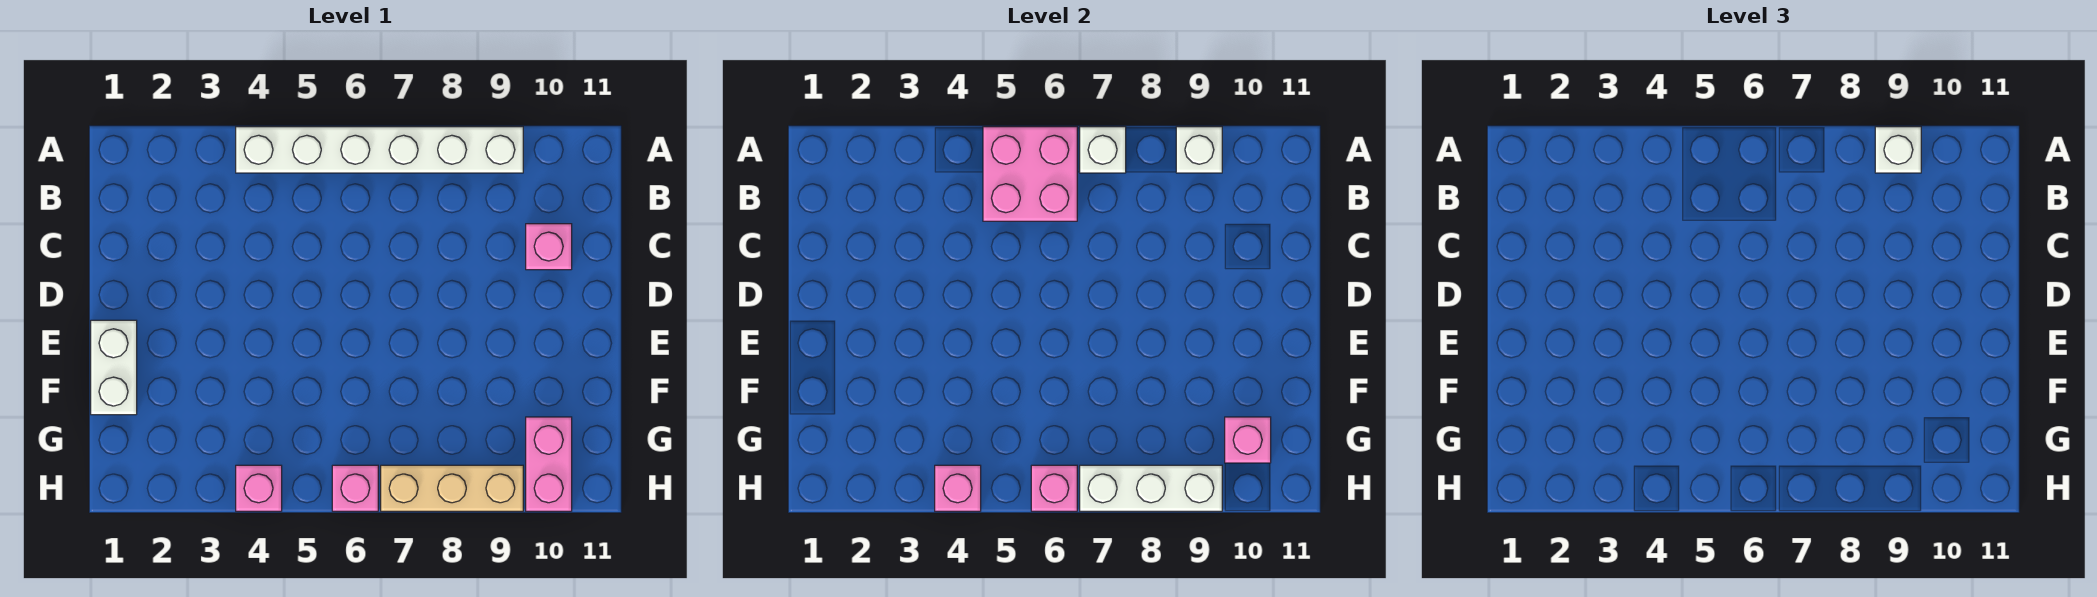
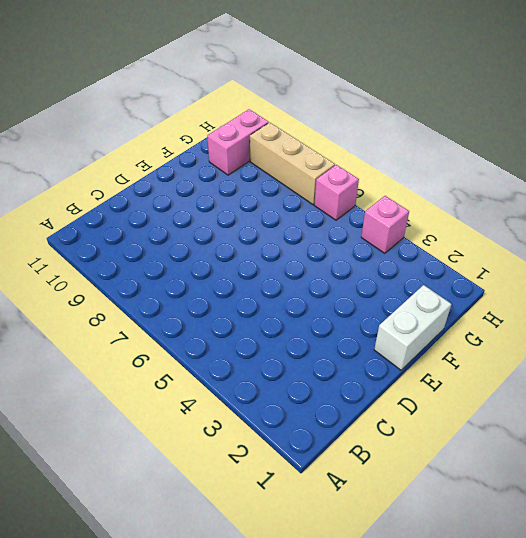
none -> white 1x6 brick [236,127,523,173]
none -> pink 1x1 brick [526,224,572,270]
none -> pink 2x2 brick [983,127,1077,221]

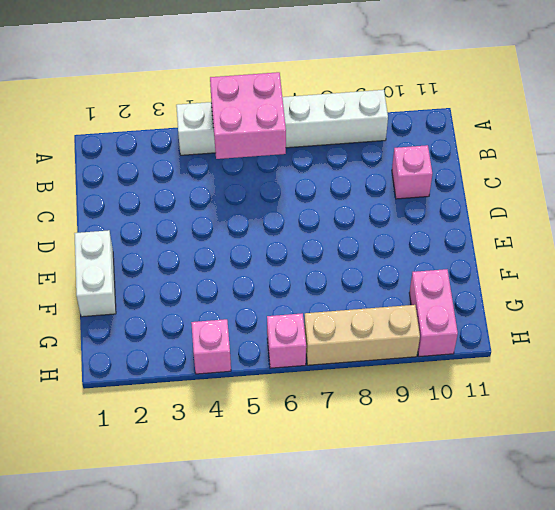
none -> white 1x1 brick [1080,127,1126,173]
none -> white 1x1 brick [1176,127,1222,173]
none -> pink 1x1 brick [1225,417,1271,463]

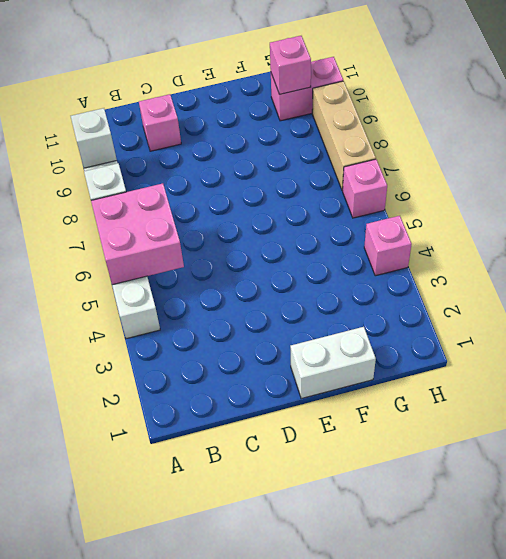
none -> pink 1x1 brick [935,465,981,511]
none -> pink 1x1 brick [1031,465,1077,511]
none -> white 1x3 brick [1080,465,1222,511]

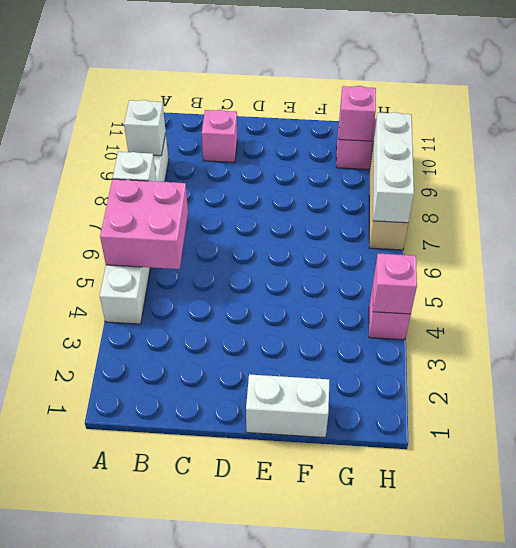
none -> pink 1x1 brick [332,465,378,511]
none -> pink 1x1 brick [1031,465,1077,511]
none -> white 1x1 brick [1875,127,1921,173]

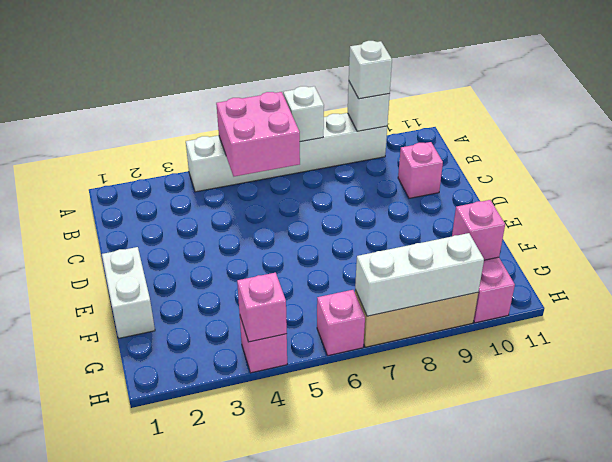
none -> pink 1x1 brick [1031,465,1077,511]

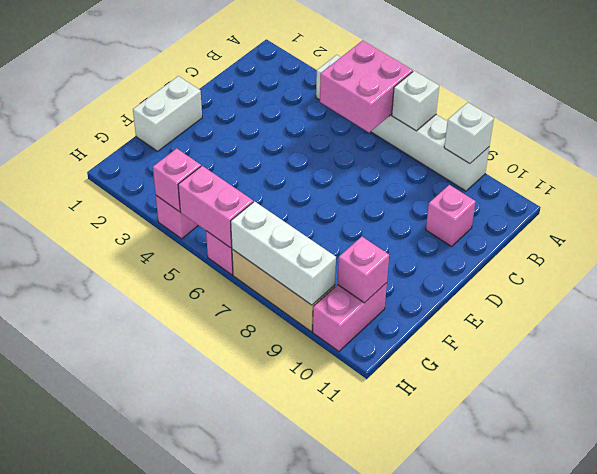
pink 1x2 brick [178,166,253,248] -> pink 1x1 brick [1031,465,1077,511]
none -> white 1x1 brick [1875,127,1921,173]

